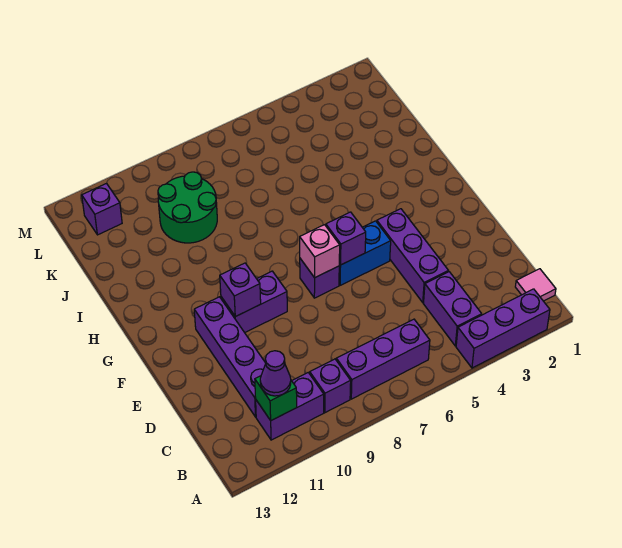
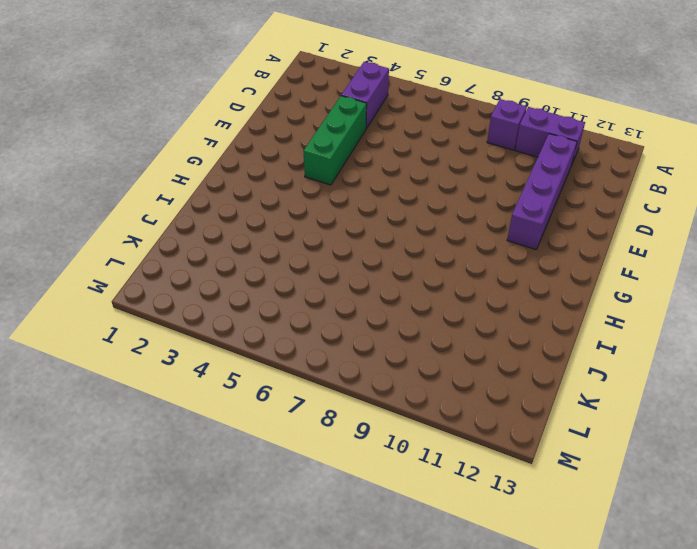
green 1x3 brick [303,96,367,185] -> purple 1x3 brick [377,209,448,302]
none -> purple 1x3 brick [456,289,550,368]
none -> pink 1x1 tile [515,269,556,301]
none -> purple 1x3 brick [336,319,430,399]

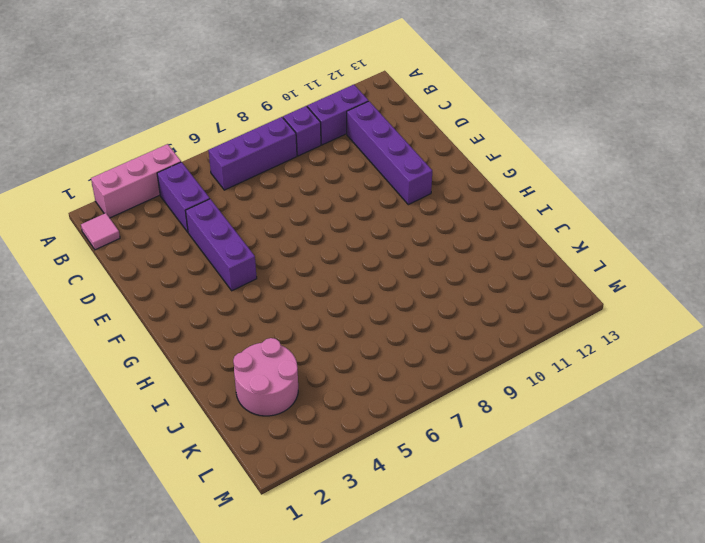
pink 1x3 brick [91,144,181,218] -> purple 1x3 brick [456,289,550,368]
pink 2x2 round brick [233,338,298,416] -> none
none -> blue 1x2 brick [339,221,391,285]
none -> purple 1x1 brick [300,259,339,298]
none -> purple 1x2 brick [221,271,287,333]

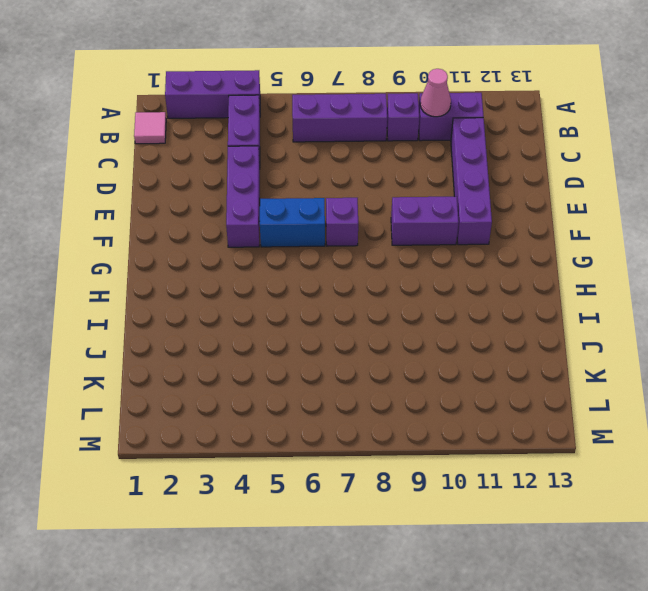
pink 1x1 cone [420,69,451,117] -> none
none -> green 2x2 round brick [158,172,217,243]
none -> purple 1x1 brick [82,183,122,235]
none -> green 1x1 brick [255,376,297,420]

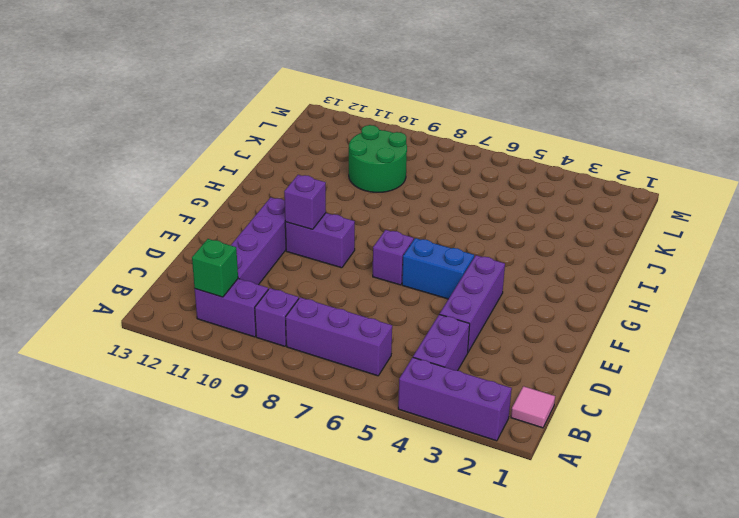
none -> purple 1x1 brick [82,183,122,235]
none -> purple 1x1 brick [326,212,366,265]
none -> pink 1x1 brick [300,225,340,278]

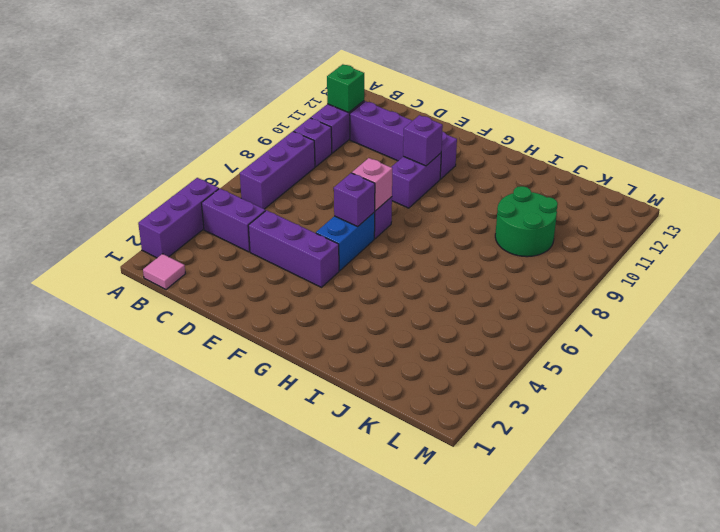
none -> purple 1x1 brick [82,183,122,235]
none -> purple 1x1 cone [260,351,291,396]

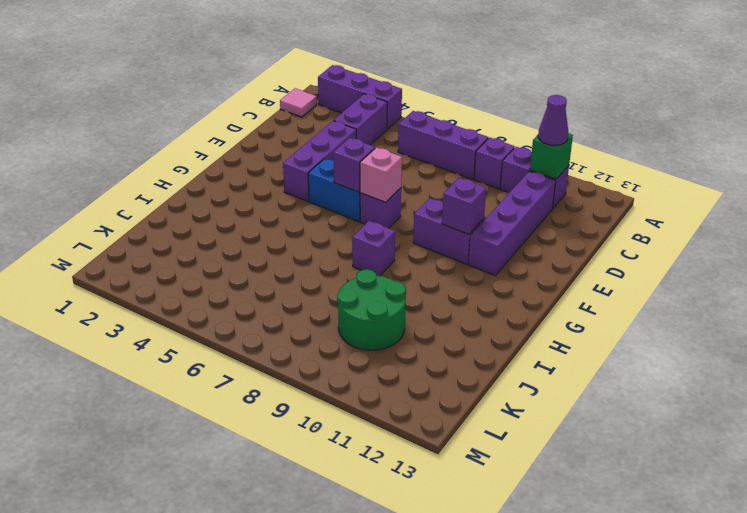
purple 1x1 brick [352,221,395,276] -> purple 1x1 brick moved to [82,183,122,235]

